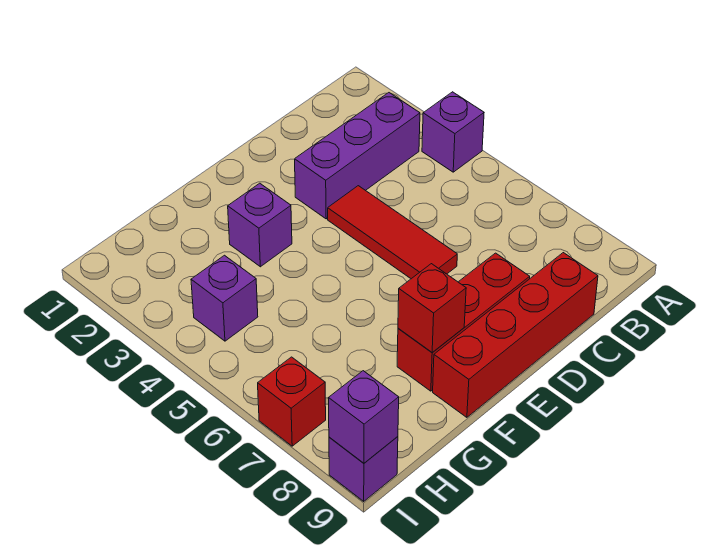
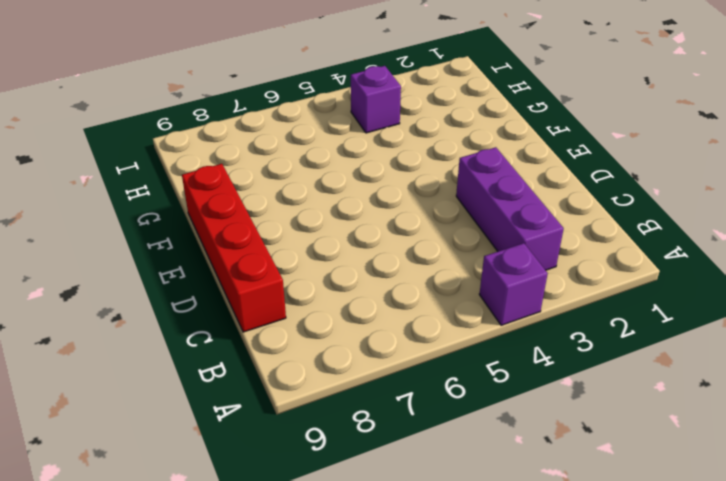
none -> red 1x3 tile [328,186,457,279]
none -> red 1x3 brick [397,253,530,391]

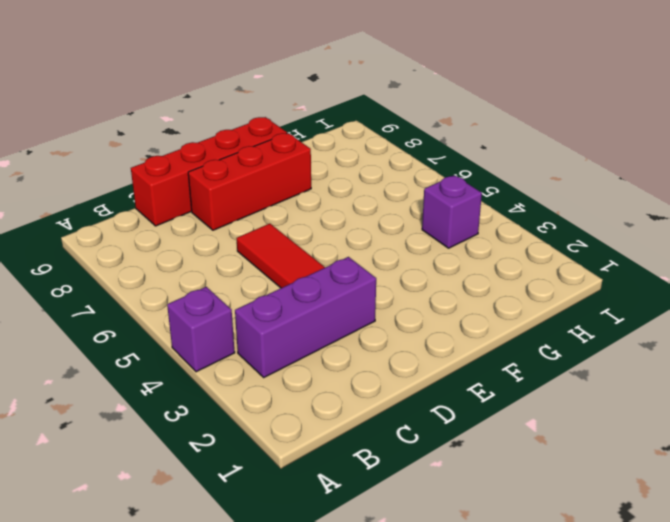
none -> purple 1x1 brick [228,183,292,267]
none -> red 1x1 brick [258,357,326,446]

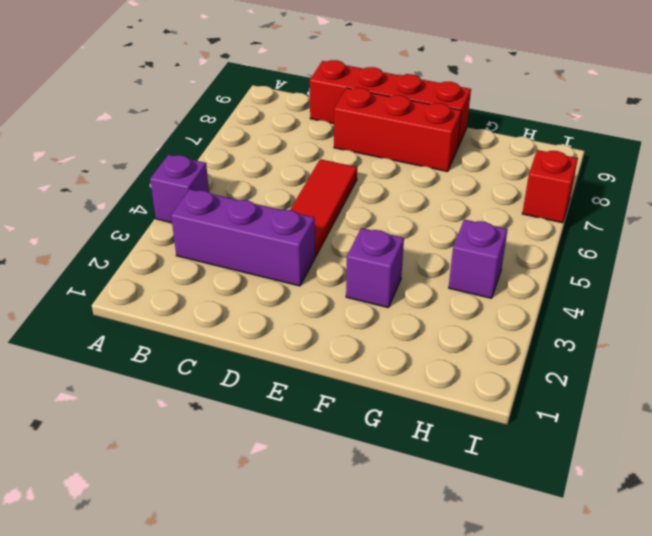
none -> purple 1x1 brick [329,437,398,501]
none -> red 1x1 brick [398,264,466,353]

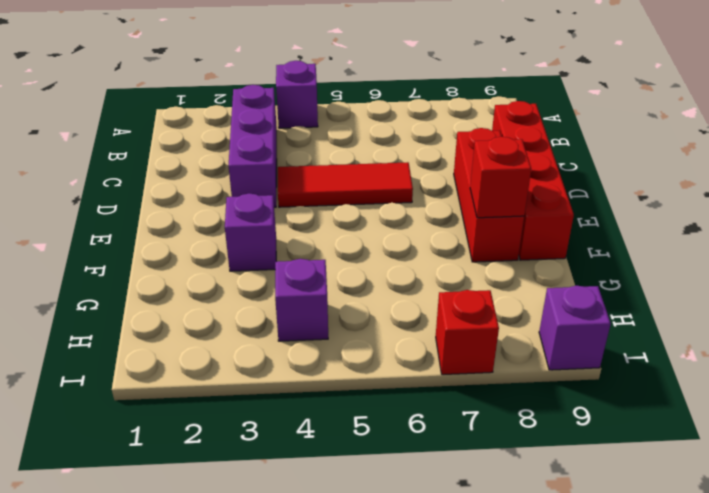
none -> purple 1x1 brick [328,371,399,463]

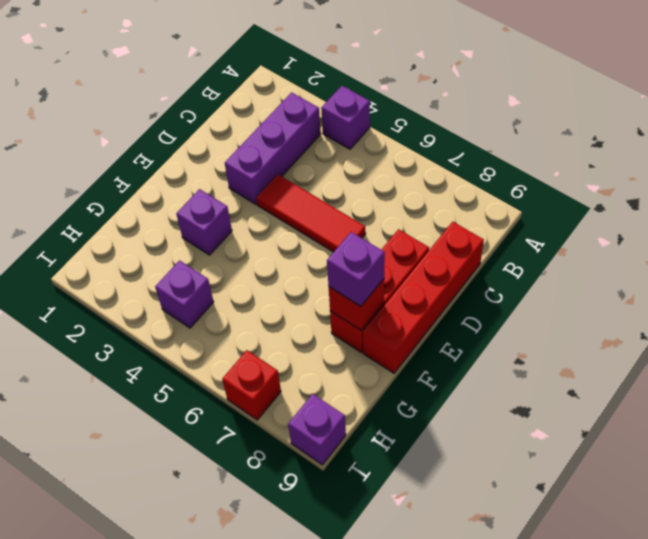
purple 1x1 brick [327,232,385,306] -> purple 1x1 brick moved to [328,371,399,463]

